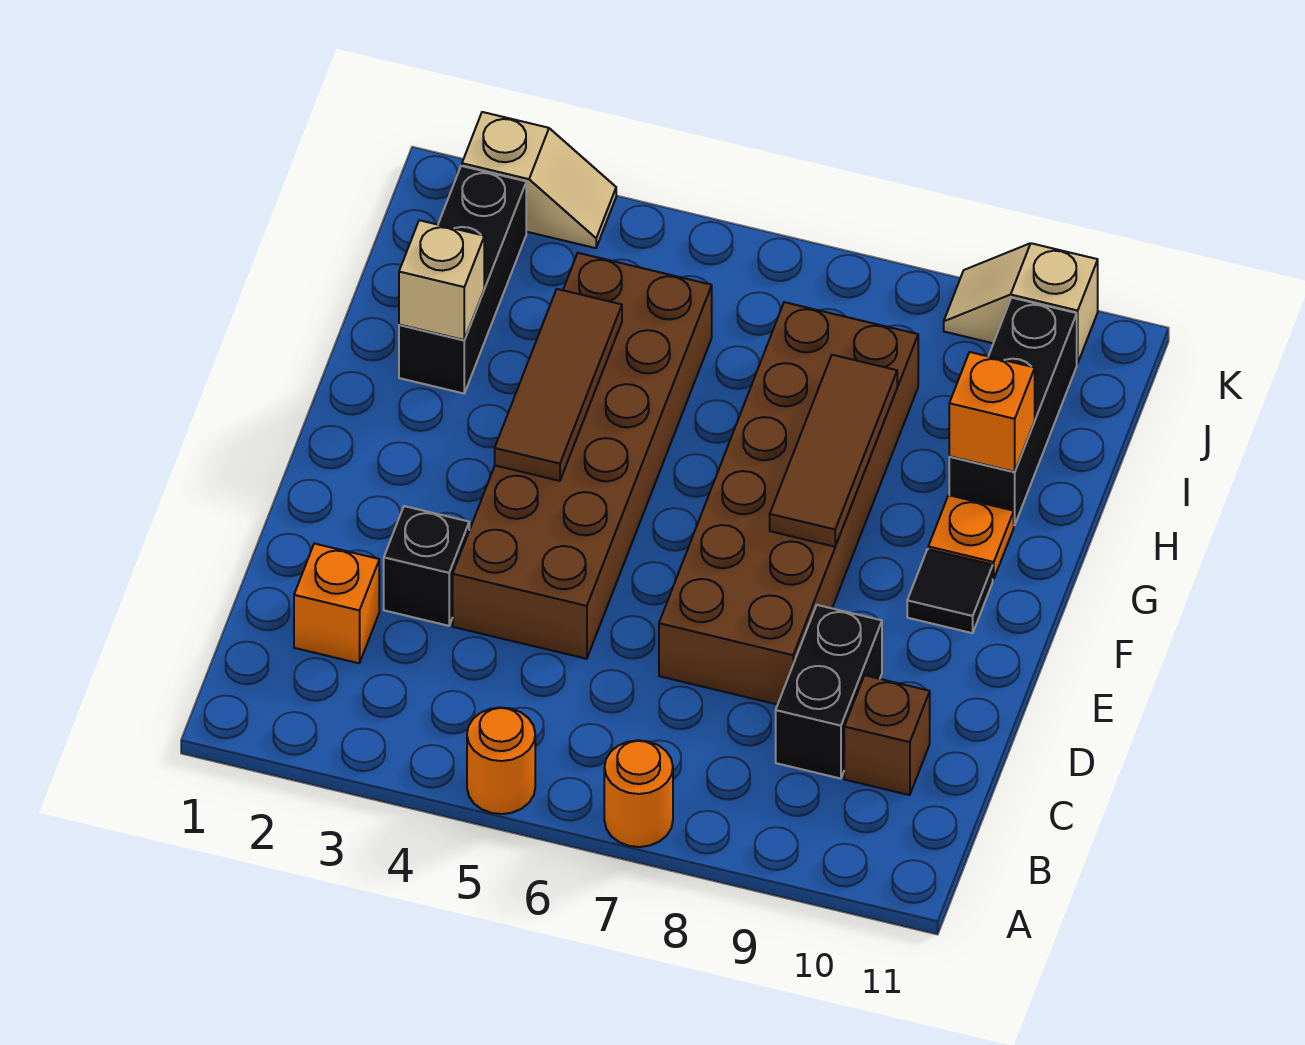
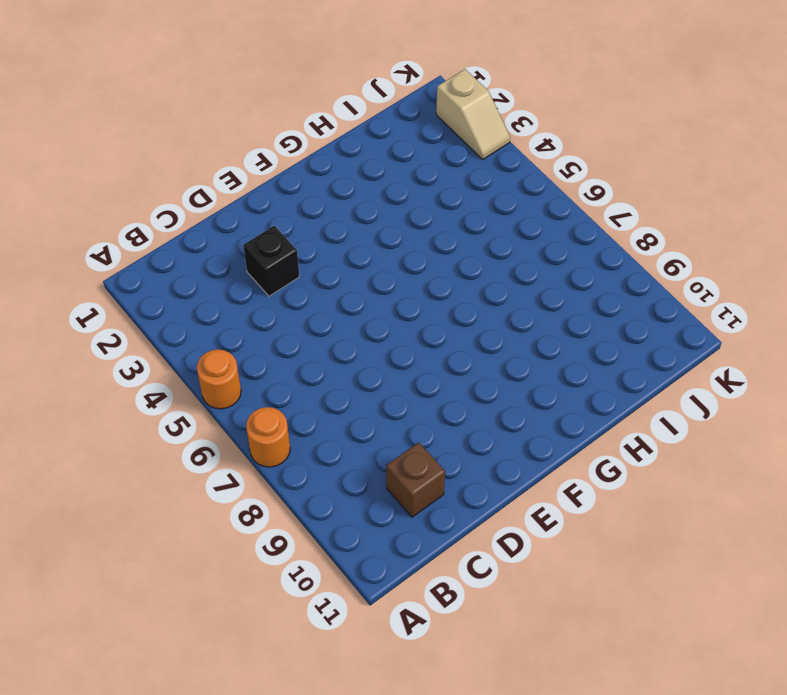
none -> orange 1x1 brick [294,544,379,663]
none -> black 1x2 brick [776,605,882,779]
none -> brown 2x6 brick [453,253,712,659]

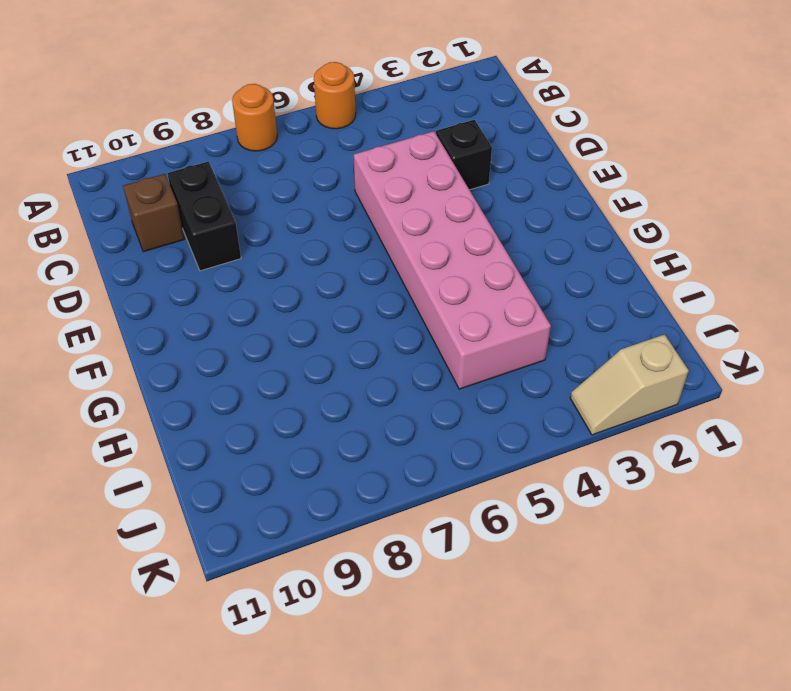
pink 2x6 brick [354,131,551,389] -> brown 2x6 brick [453,253,712,659]
none -> orange 1x1 brick [294,544,379,663]
none -> brown 2x6 brick [659,302,918,705]
none -> black 1x1 tile [907,549,993,633]

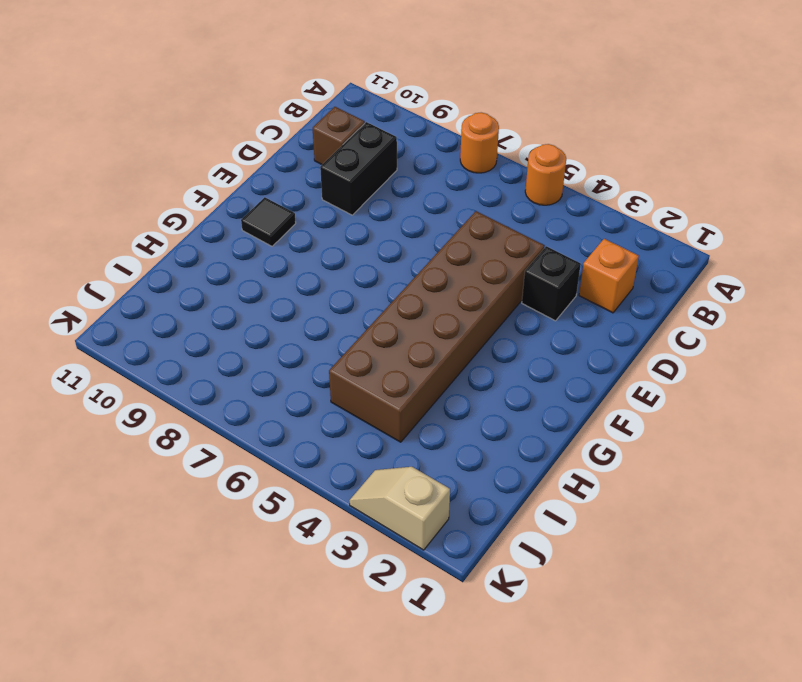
none -> brown 2x6 brick [659,302,918,705]
none -> orange 1x1 plate [928,495,1014,579]
none -> black 1x3 brick [399,166,526,393]

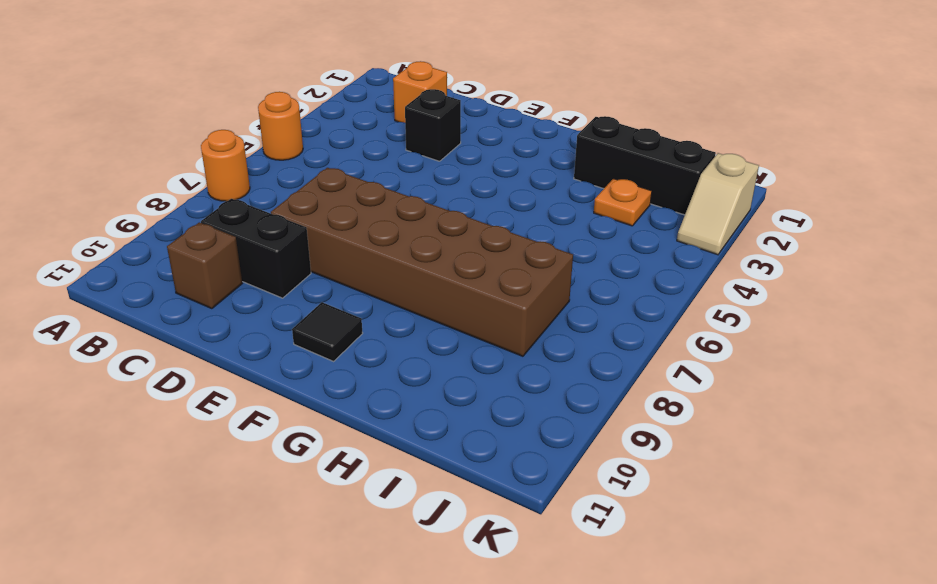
orange 1x1 plate [594,179,652,226] -> orange 1x1 plate moved to [928,495,1014,579]
none -> brown 2x6 brick [453,253,712,659]
none -> black 1x3 brick [949,298,1077,525]
none -> tan 1x2 slope [944,243,1098,363]

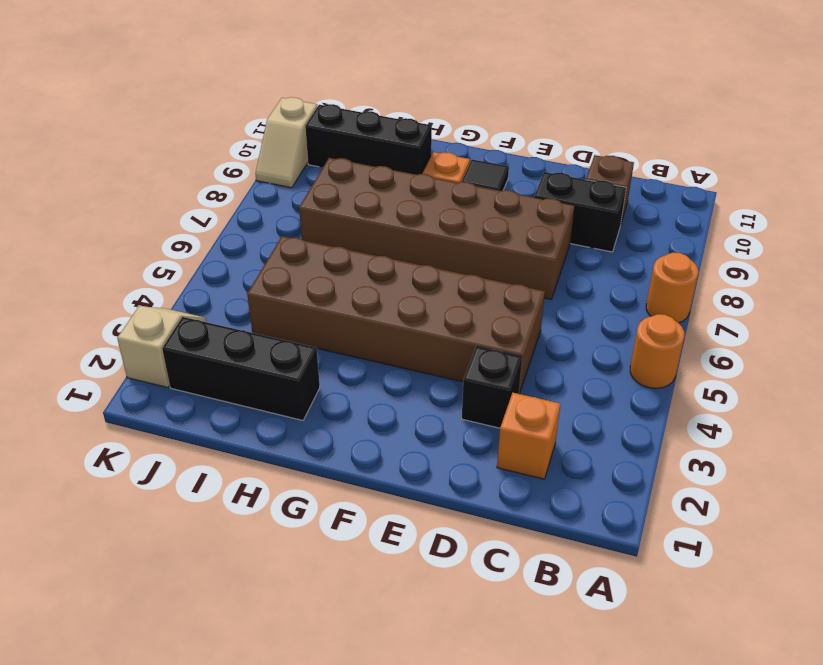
none -> brown 1x3 tile [495,289,622,481]
none -> brown 1x3 tile [770,355,897,547]
none -> tan 1x1 brick [399,220,484,340]

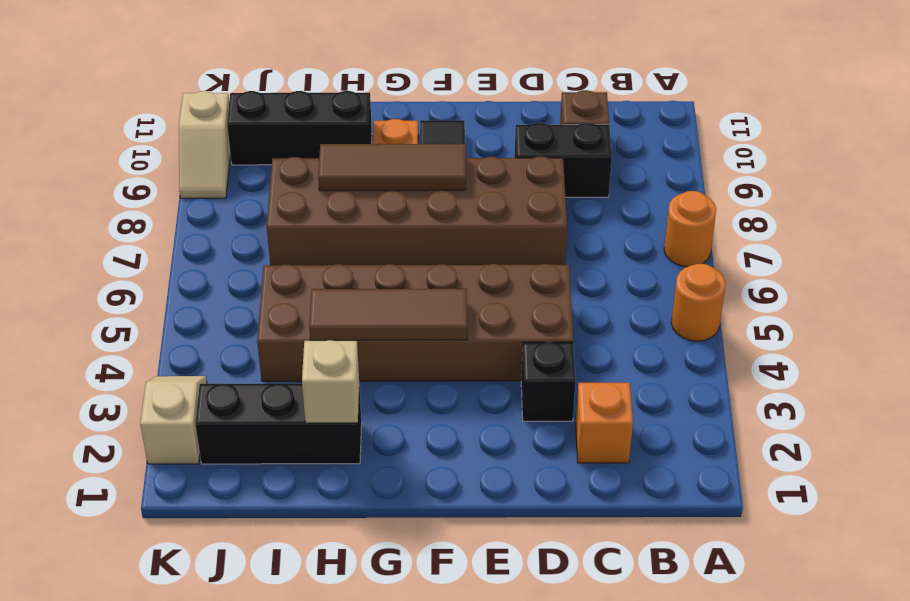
none -> orange 1x1 brick [949,352,1035,472]

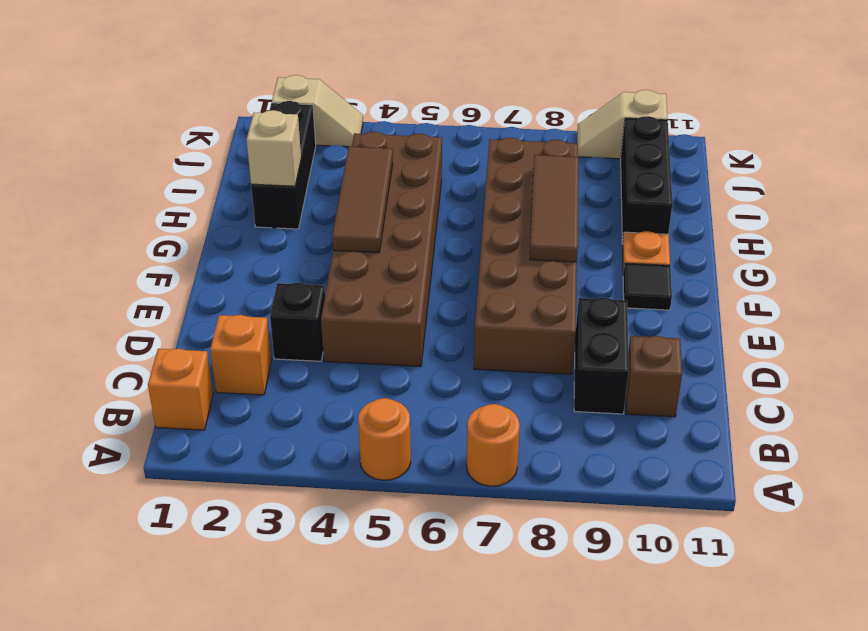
orange 1x1 brick [148,349,213,430] -> orange 1x1 brick moved to [949,352,1035,472]

